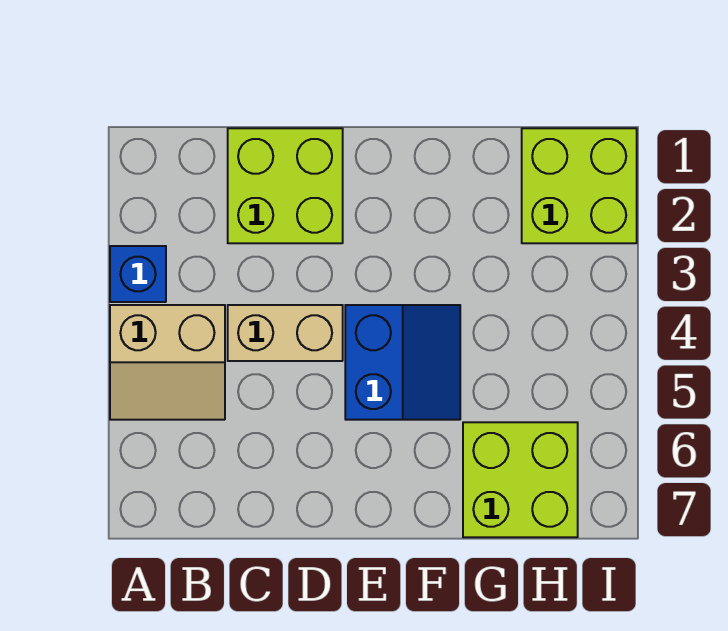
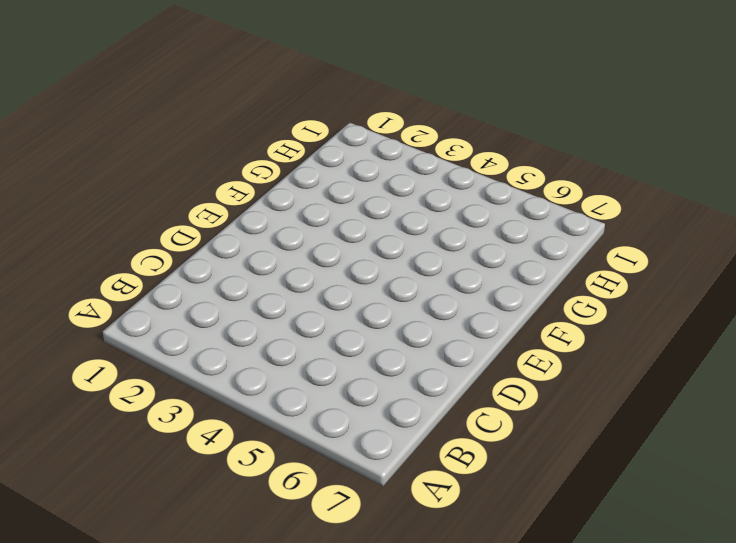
none -> blue 1x1 brick [110,246,166,302]
none -> tan 2x2 slope [110,305,225,420]

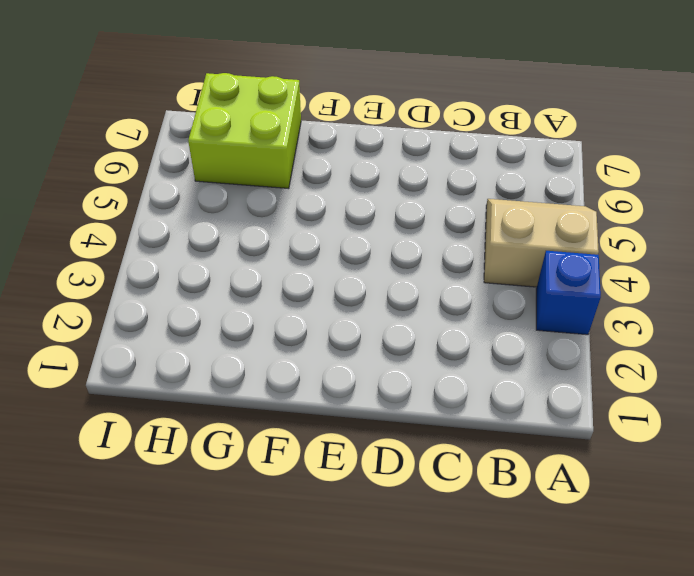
none -> lime 2x2 brick [228,128,343,243]
none -> tan 1x2 brick [228,305,343,361]

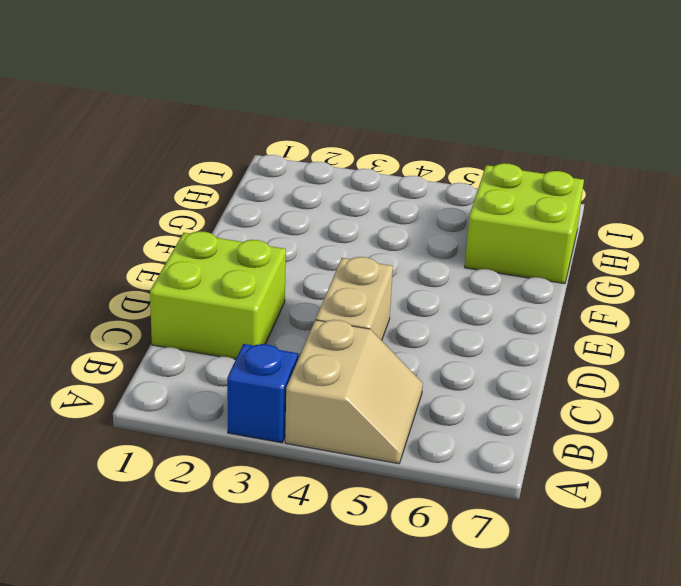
none -> blue 2x2 slope [345,305,460,420]
none -> lime 2x2 brick [522,128,637,243]

